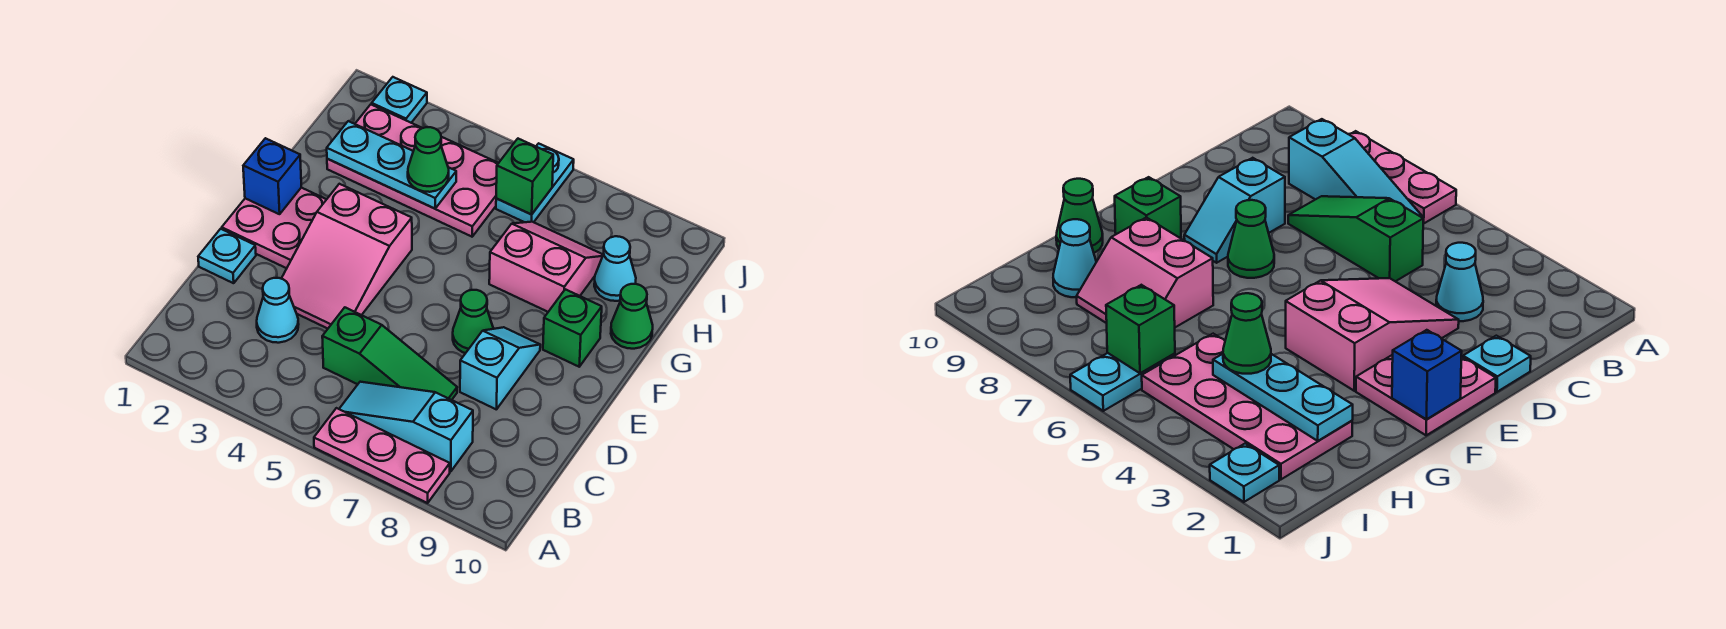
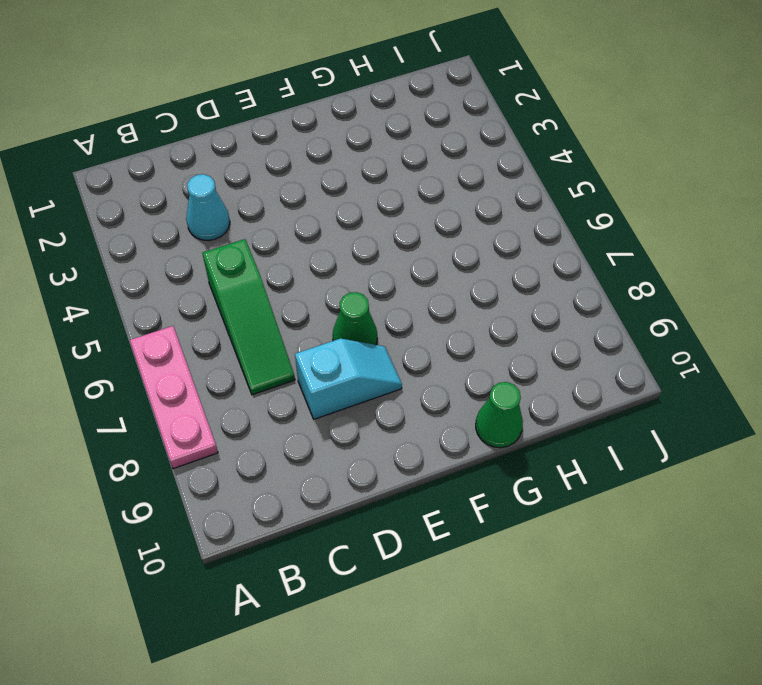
none -> cyan 1x3 slope [339,382,473,472]
none -> cyan 1x1 plate [198,229,256,283]
none -> pink 2x3 slope [281,184,412,329]

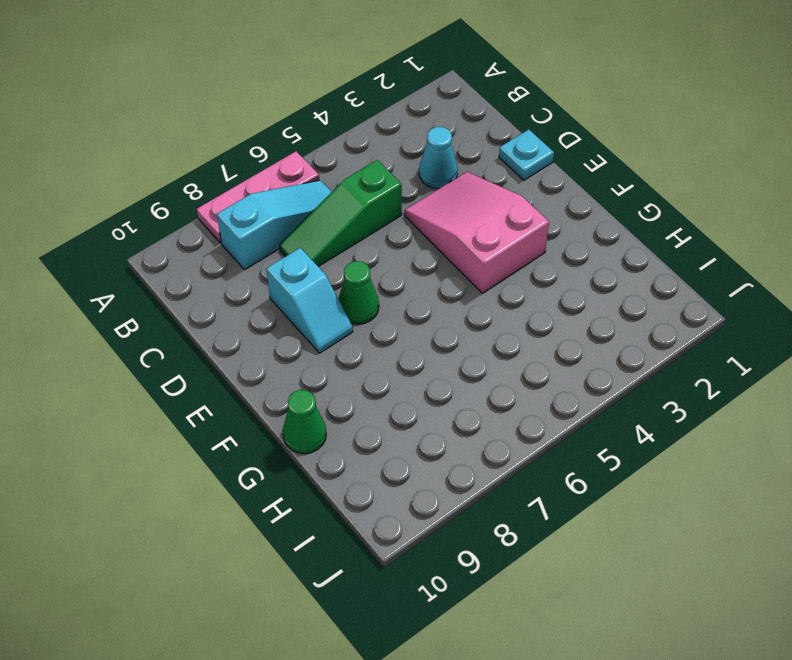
none -> pink 2x2 plate [222,188,327,268]
none -> green 1x1 brick [543,289,602,367]
none -> pink 2x2 slope [489,222,603,312]

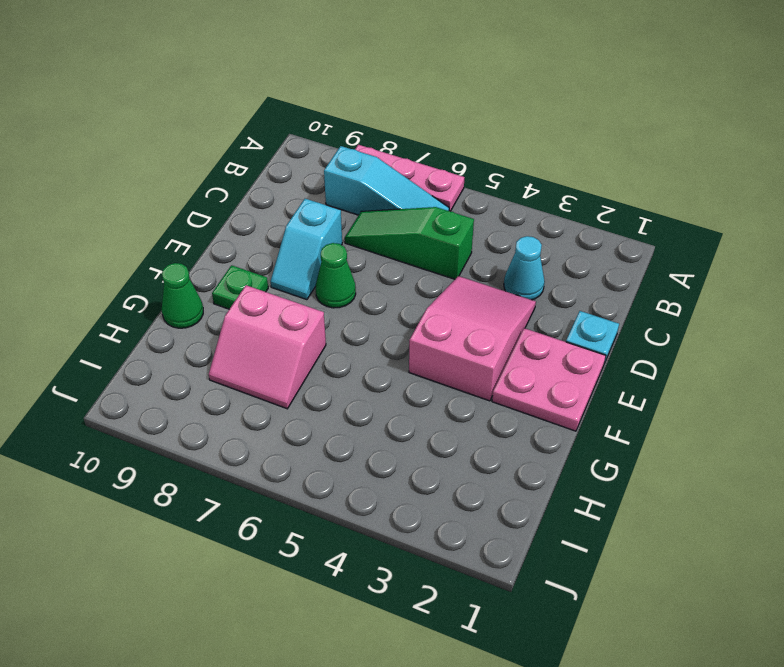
green 1x1 plate [212,265,268,309] -> green 1x1 brick [543,289,602,367]
none -> pink 2x4 plate [327,104,498,237]
none -> cyan 1x1 cone [594,236,636,301]
none -> cyan 1x2 plate [496,143,574,222]

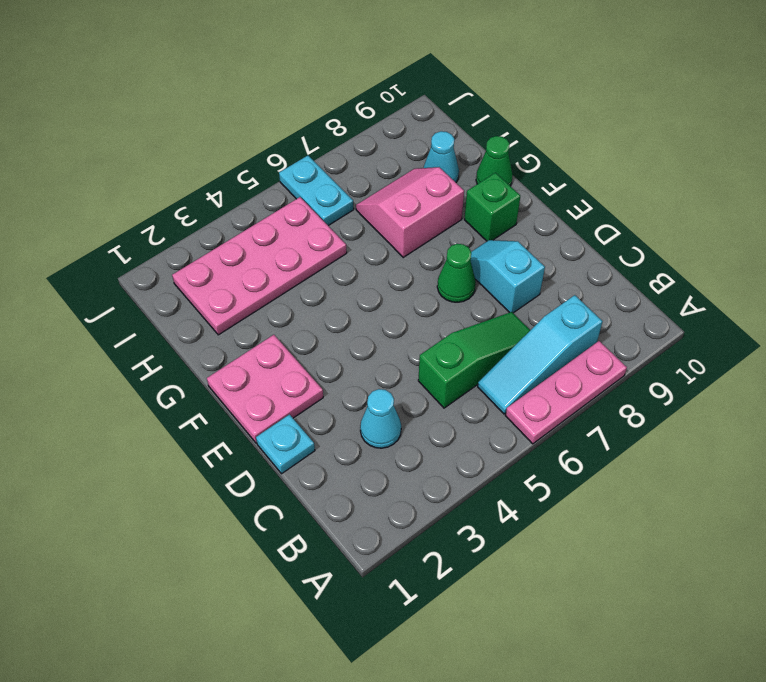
none -> pink 2x3 slope [281,184,412,329]
none -> cyan 1x1 plate [372,77,427,123]
none -> blue 1x1 brick [243,138,301,214]

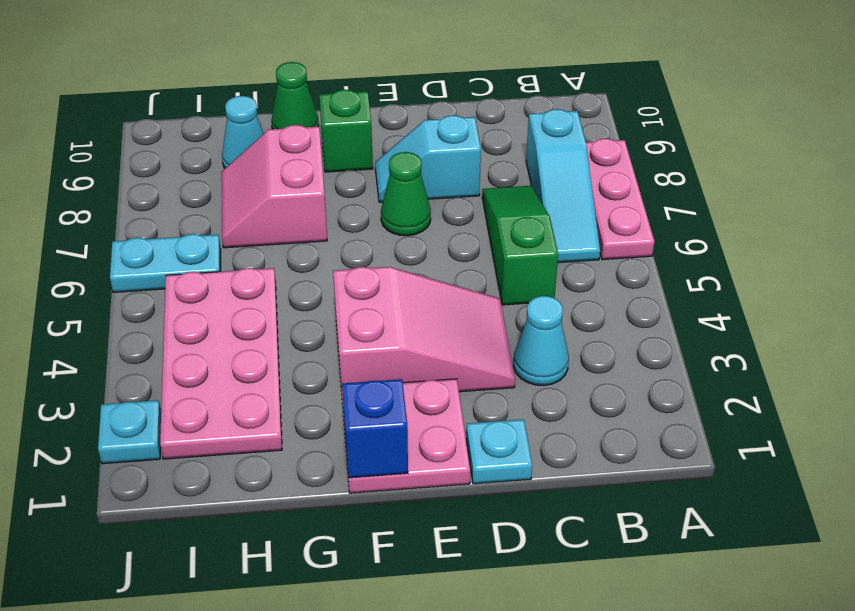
none -> cyan 1x3 plate [327,121,456,209]
none -> green 1x1 brick [496,139,553,214]
none -> green 1x1 cone [408,127,449,192]

